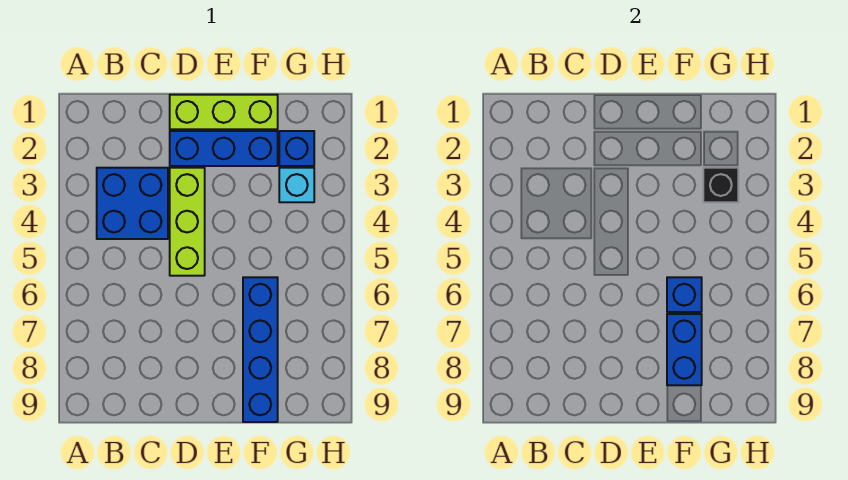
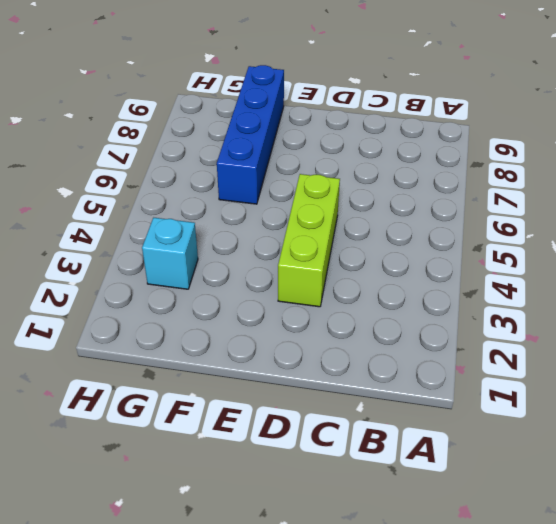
none -> blue 2x2 brick [97,168,168,239]
none -> lime 1x3 brick [170,95,278,129]

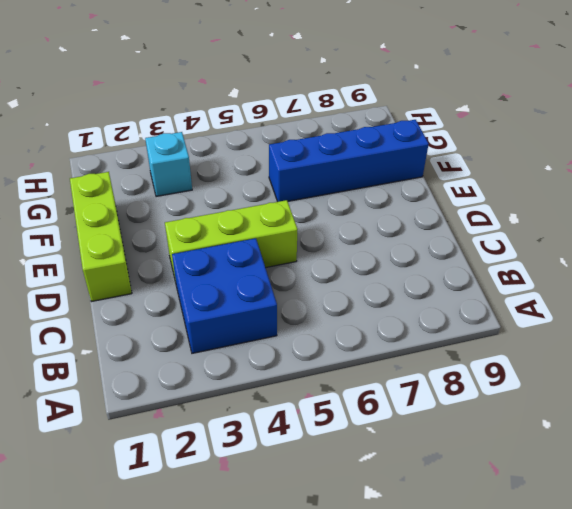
none -> blue 1x3 brick [170,131,278,166]
none -> blue 1x1 brick [279,131,314,166]

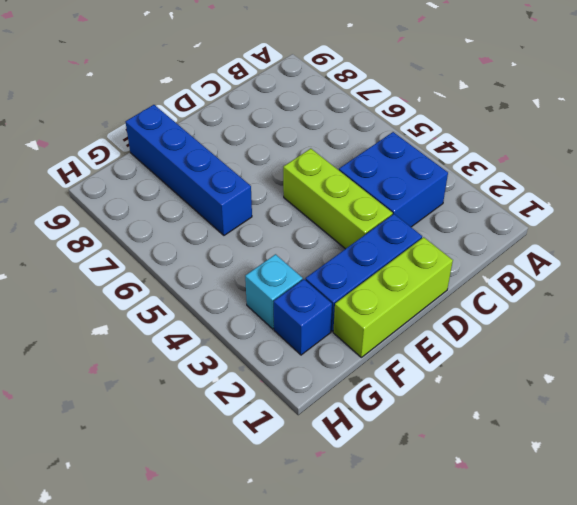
none -> blue 1x1 brick [667,277,702,312]
none -> blue 1x2 brick [667,314,702,385]

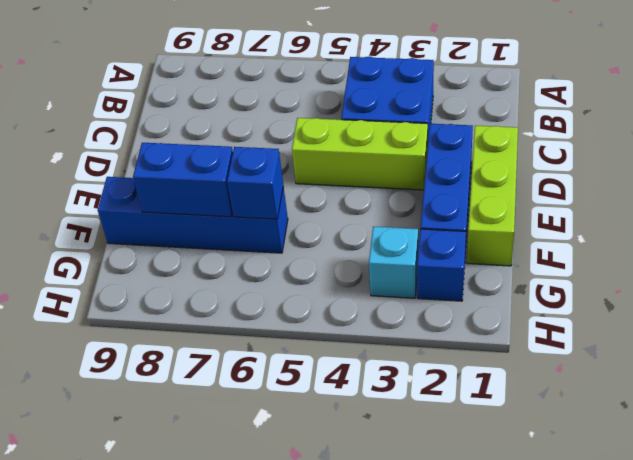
none -> black 1x1 brick [703,168,738,202]

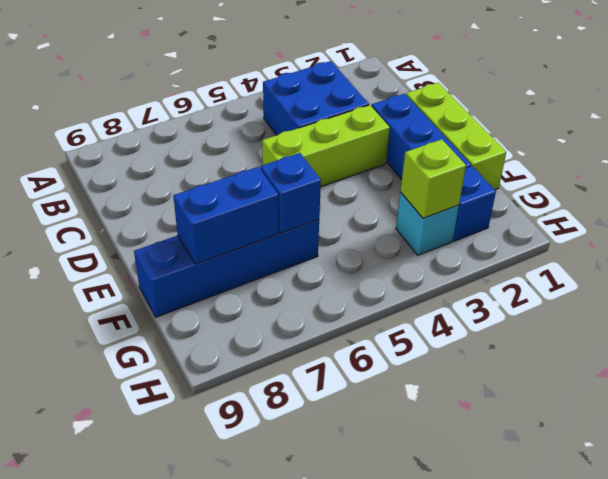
lime 1x1 brick [400,139,466,218] -> black 1x1 brick [703,168,738,202]

